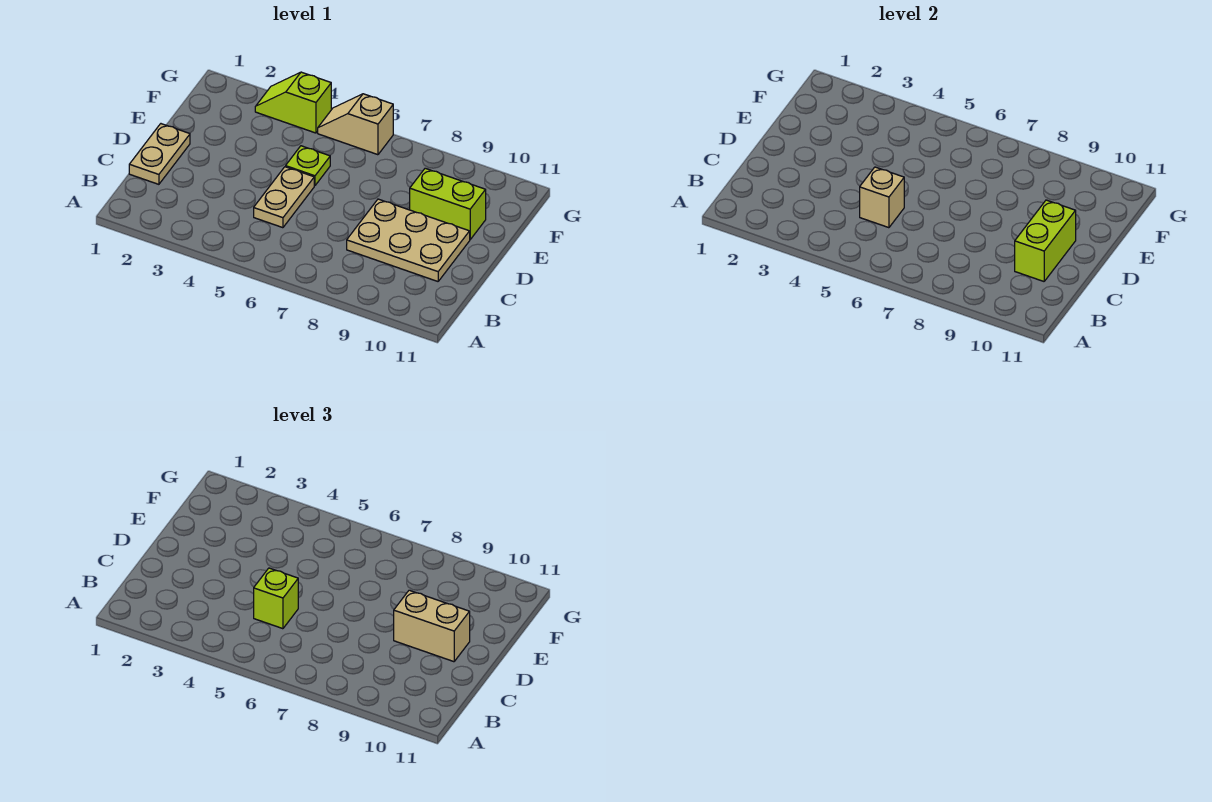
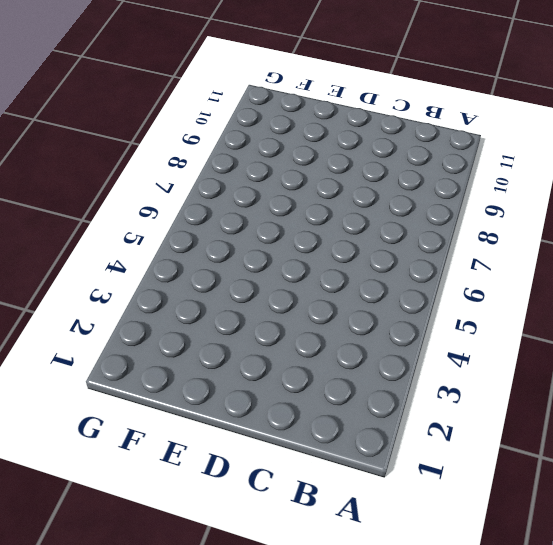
none -> tan 1x2 plate [129,124,190,184]
none -> tan 1x2 plate [254,167,314,228]

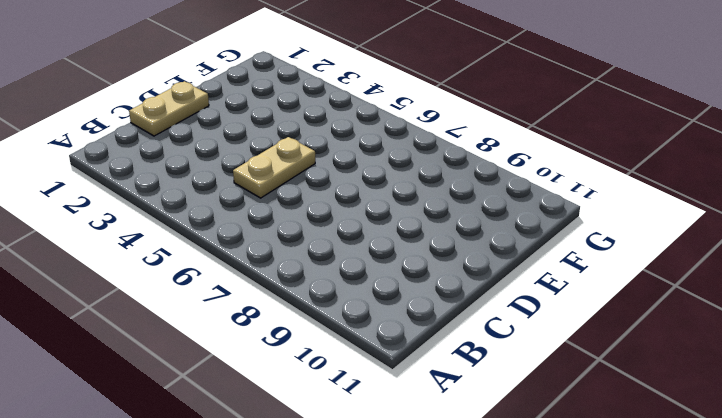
none -> tan 2x3 plate [347,199,470,281]
none -> lime 1x1 plate [286,146,330,186]

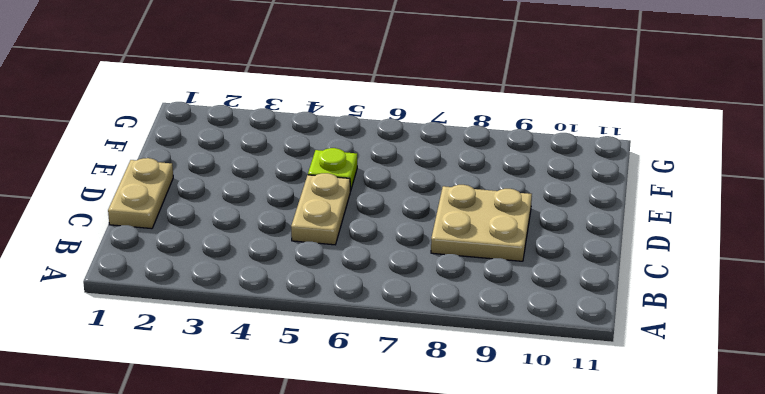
tan 2x2 plate [431,185,532,261] -> tan 2x3 plate [347,199,470,281]
none -> lime 1x2 brick [410,168,486,239]
none -> lime 1x2 slope [255,72,331,133]

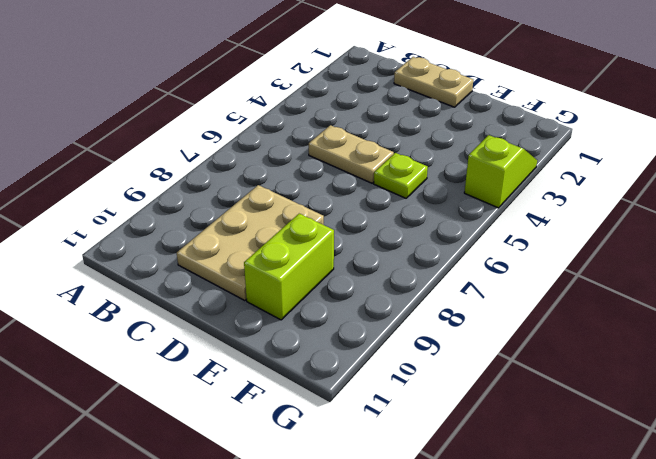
none -> tan 1x2 slope [318,94,393,155]
none -> tan 1x1 brick [860,167,904,228]

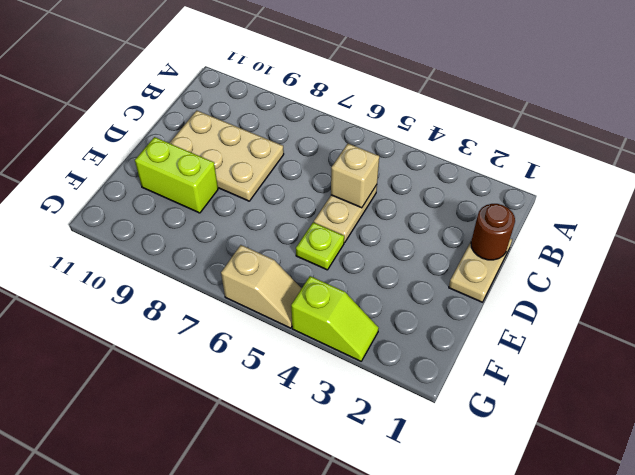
brown 1x1 round brick [471,204,515,260] -> none
none -> lime 1x2 brick [1015,200,1076,281]
none -> lime 1x1 brick [254,568,298,629]

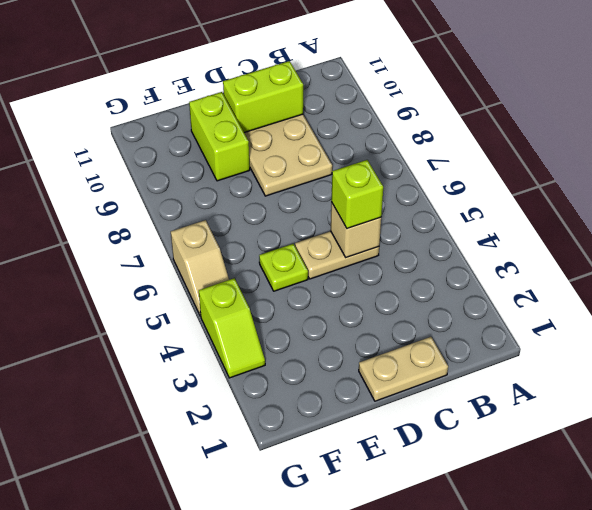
none -> tan 1x2 brick [394,590,470,662]

